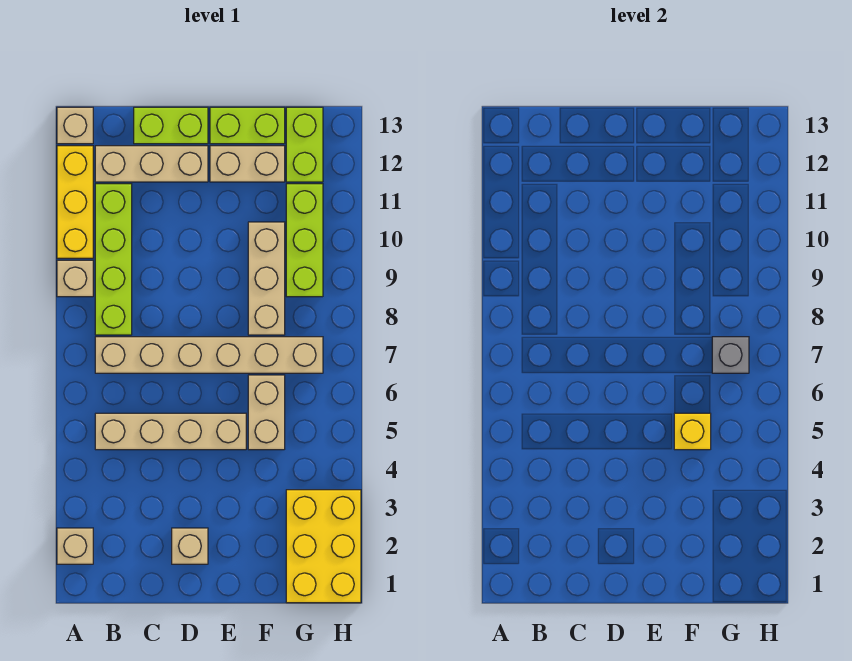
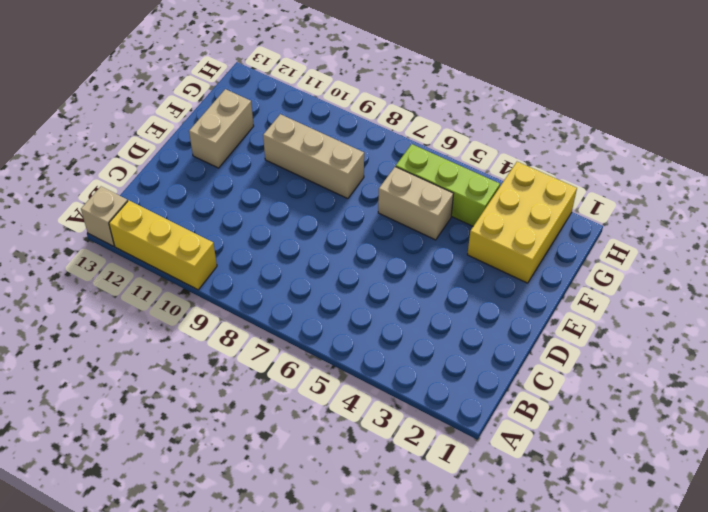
yellow 2x3 brick [467,162,577,283] -> yellow 2x3 brick turned to [286,490,361,603]
lime 1x3 brick [396,144,500,226] -> lime 1x3 brick moved to [286,184,323,297]
none -> tan 1x1 brick [57,528,93,564]
none -> tan 1x1 brick [57,260,93,297]
none -> tan 1x4 brick [95,413,246,450]

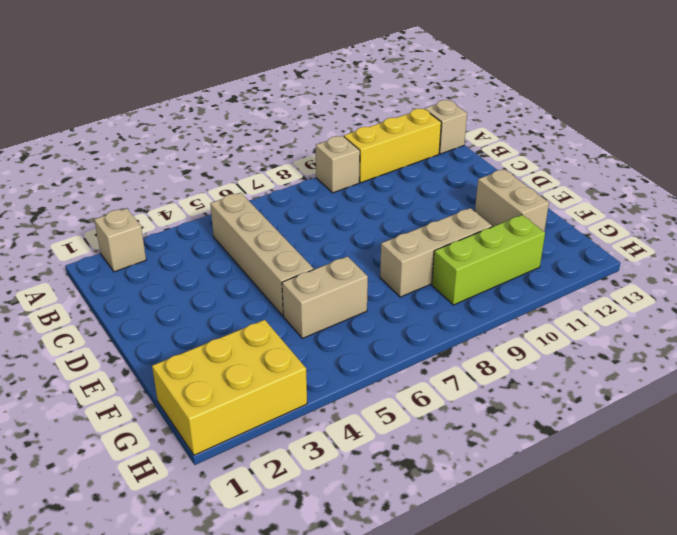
none -> tan 1x6 brick [95,337,323,373]
none -> lime 1x4 brick [95,184,132,335]
none -> tan 1x3 brick [95,146,208,182]

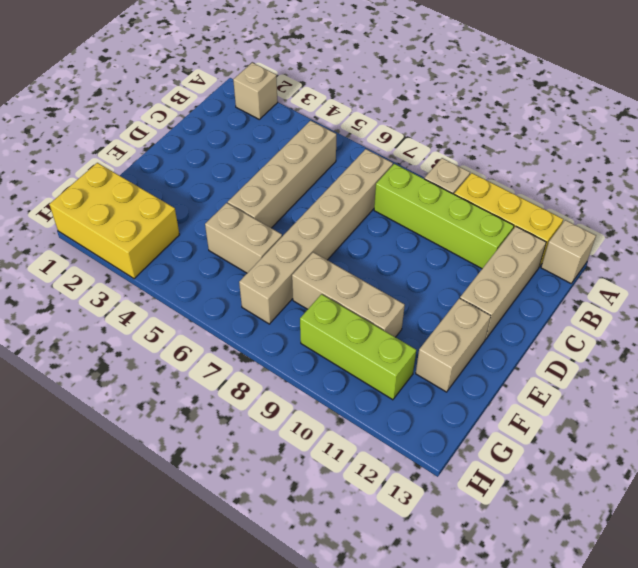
none -> lime 1x2 brick [134,107,208,144]
none -> tan 1x1 brick [172,528,208,564]
none -> lime 1x2 brick [210,107,285,144]

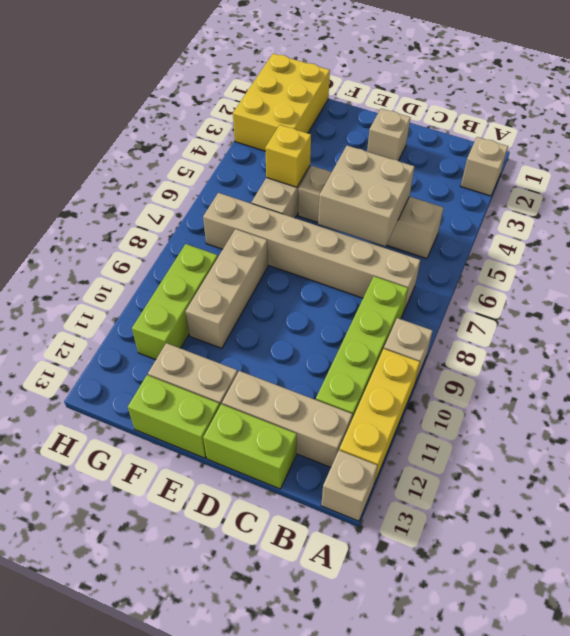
tan 2x2 brick [318,146,415,246] -> none
none -> lime 1x2 brick [286,107,323,182]
none -> grey 1x1 brick [712,337,749,373]

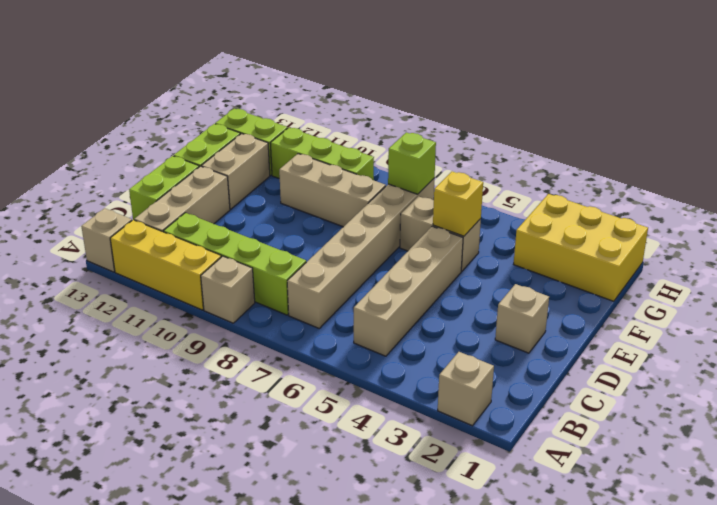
lime 1x1 brick [388,132,436,194] -> grey 1x1 brick [712,337,749,373]

